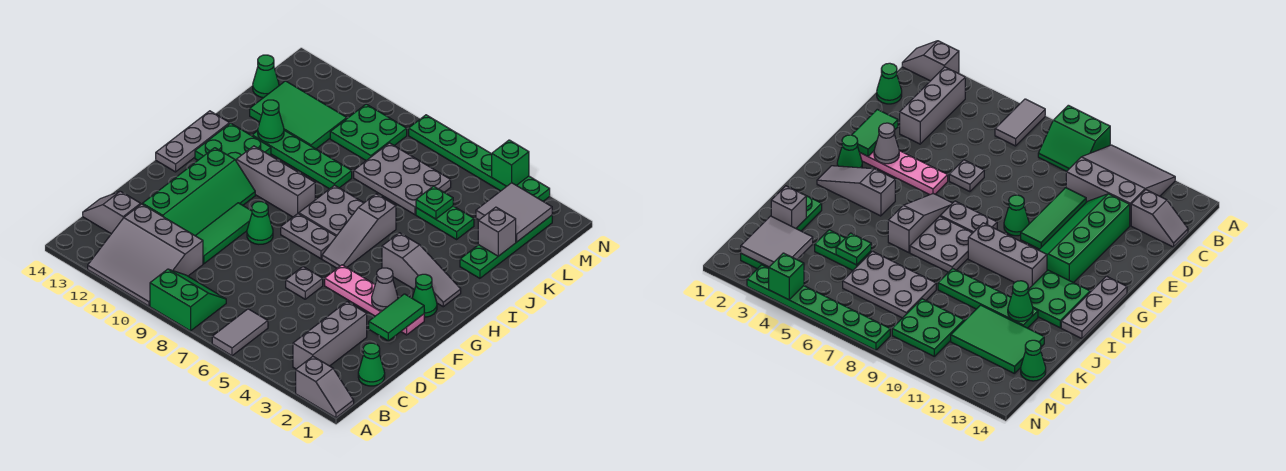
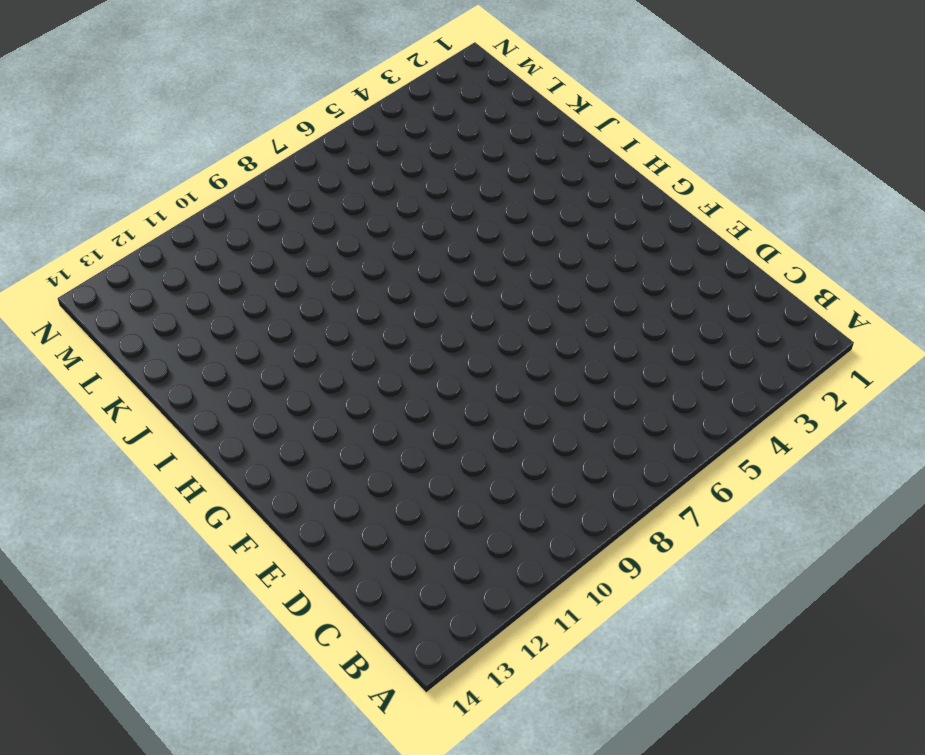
none -> grey 1x2 slope [296,357,354,418]
none -> grey 1x2 tile [212,309,268,356]
none -> green 2x2 slope [150,269,226,331]
none -> grey 3x3 slope [88,204,203,306]

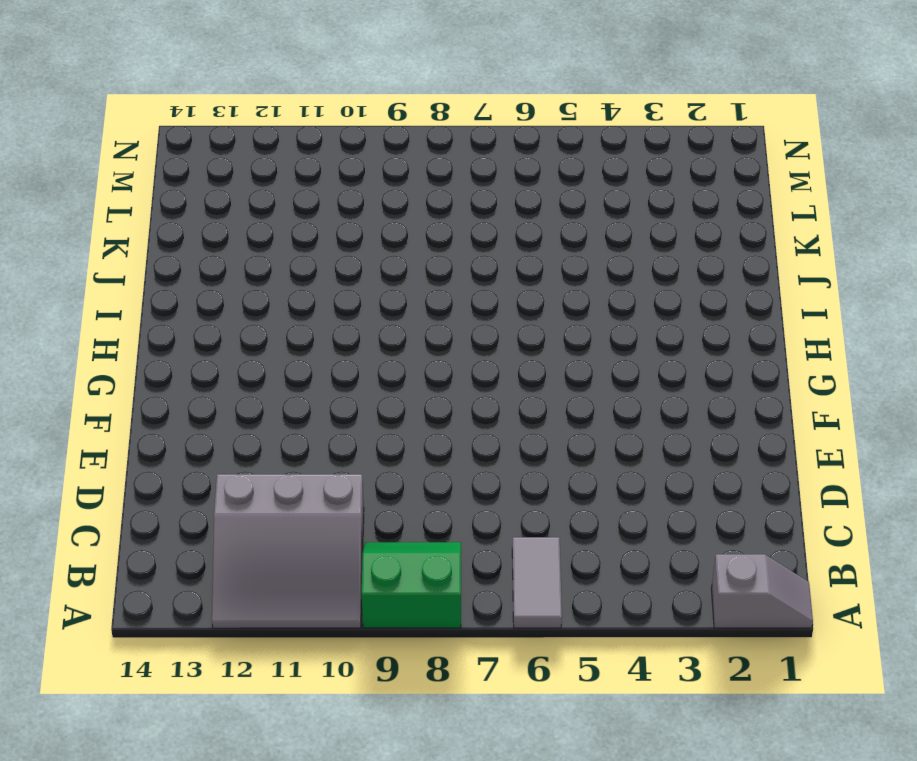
none -> grey 1x3 brick [293,302,367,369]
none -> green 1x1 cone [358,343,385,386]
none -> grey 1x2 slope [83,191,141,234]
none -> green 1x3 tile [195,203,252,264]

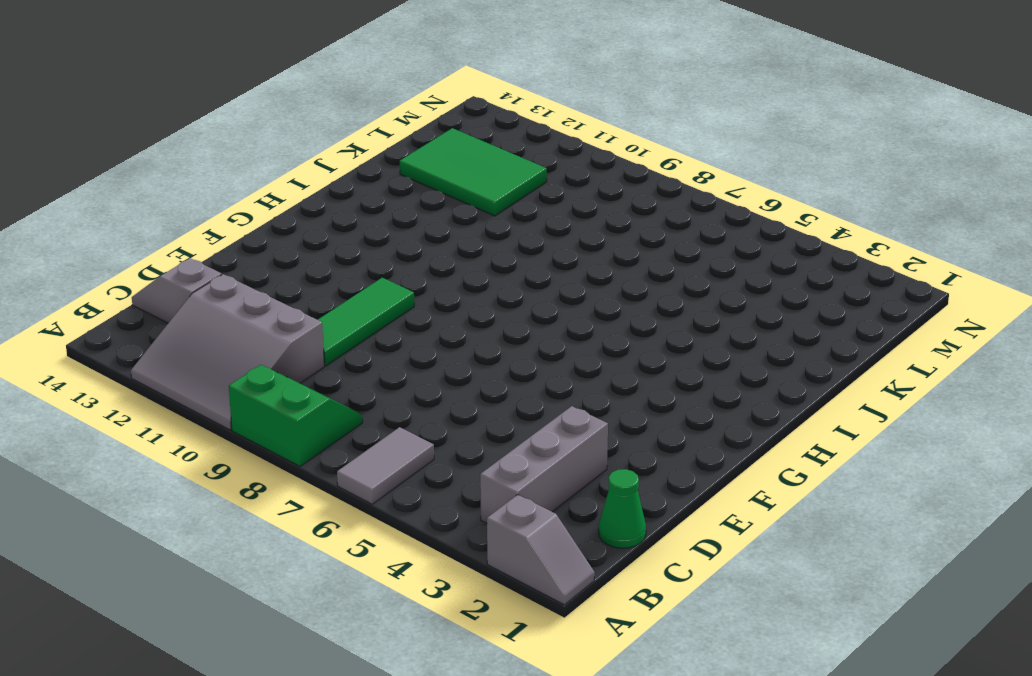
none -> green 2x4 slope [142,148,255,235]
none -> grey 1x1 plate [286,267,323,299]
none -> pink 1x4 plate [325,265,424,335]
none -> green 1x1 cone [247,202,273,244]

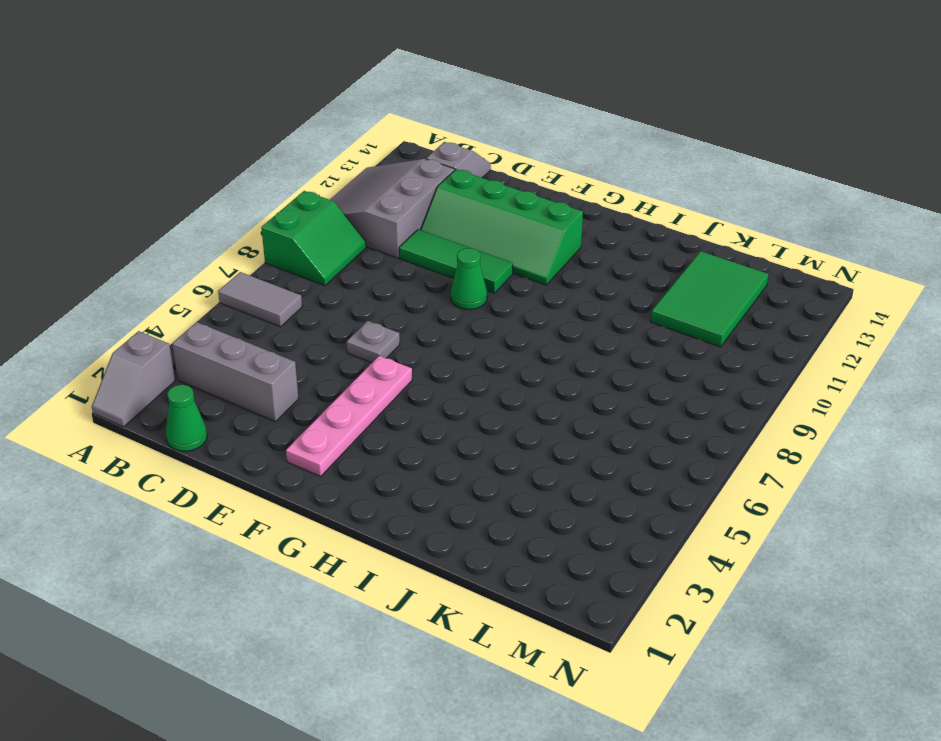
none -> green 1x1 cone [412,274,437,317]
none -> grey 1x3 slope [322,194,396,268]
none -> grey 1x2 plate [281,214,336,259]
none -> grey 1x3 plate [156,111,230,172]

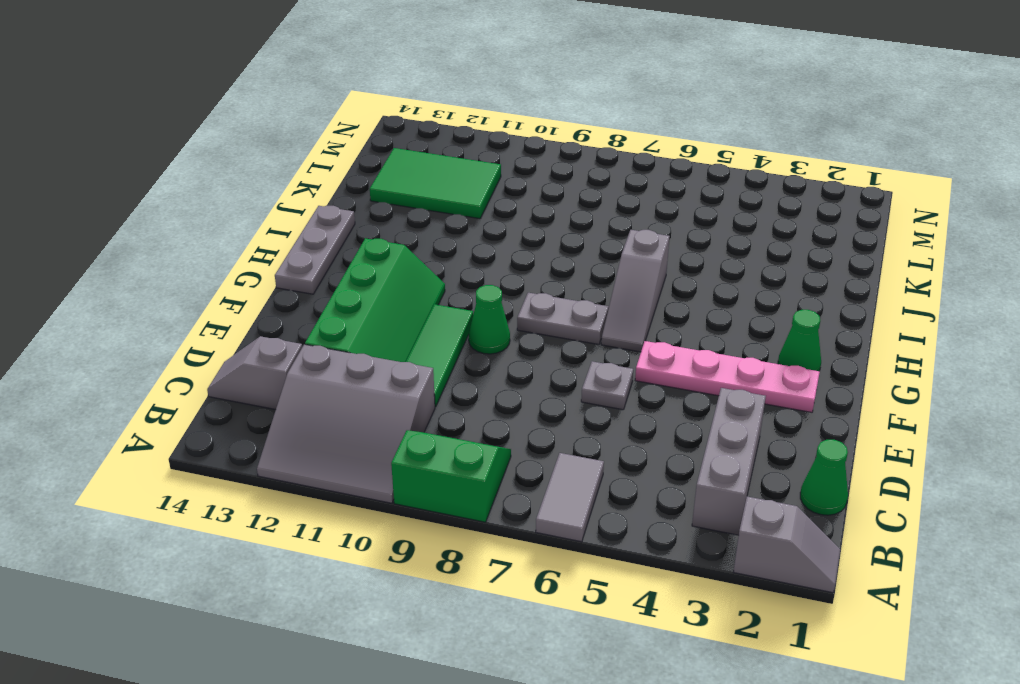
none -> grey 1x3 slope [382,233,461,307]
none -> grey 2x2 plate [299,185,364,236]
none -> grey 1x3 brick [236,146,315,217]
none -> green 2x2 plate [195,123,271,160]

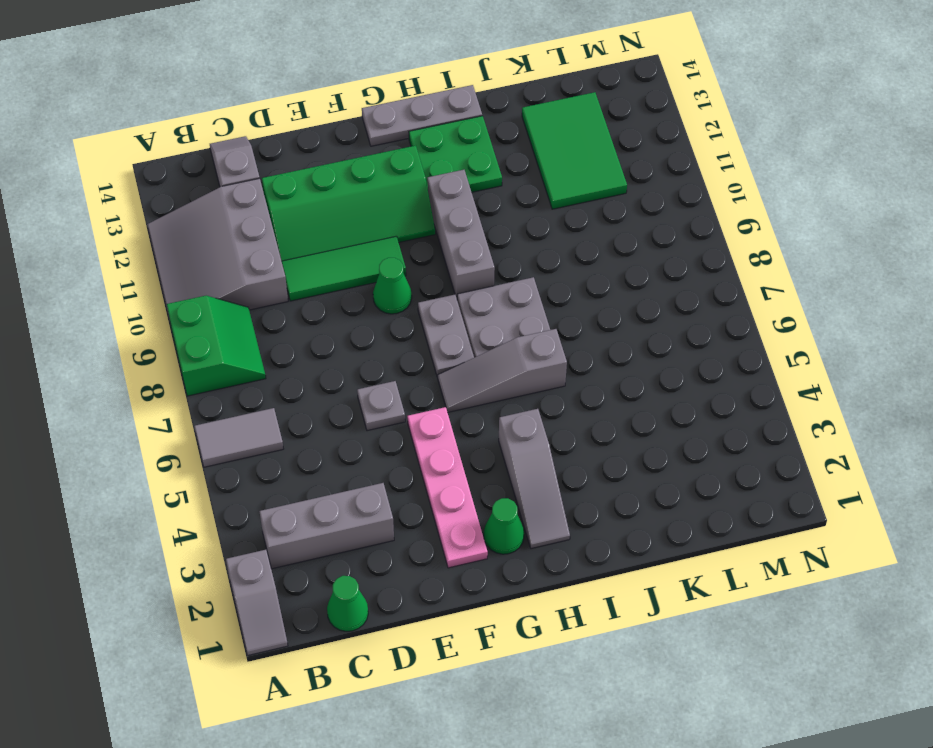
none -> green 1x4 plate [460,215,552,278]
none -> green 1x4 plate [252,130,352,189]
none -> green 1x2 plate [416,206,474,239]
none -> grey 2x3 plate [354,143,451,215]

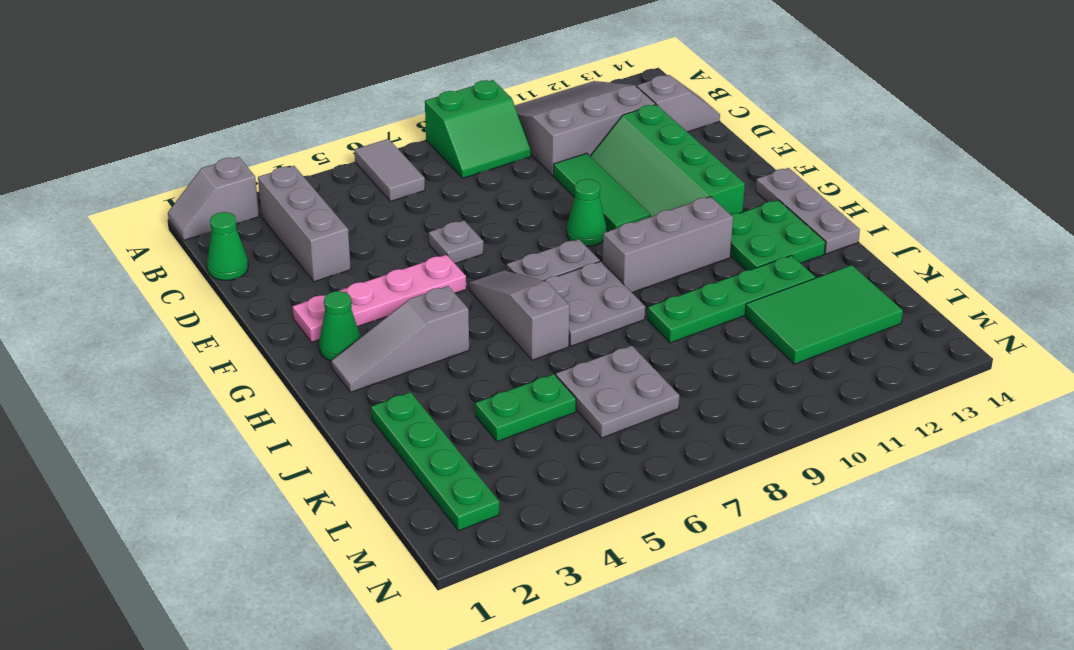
grey 2x2 plate [556,345,679,438] -> grey 2x3 plate [354,143,451,215]
none -> green 2x2 plate [330,104,407,161]
none -> green 1x1 cone [253,55,279,98]
none -> green 1x6 plate [409,115,550,201]
none -> green 1x2 tile [369,294,424,341]

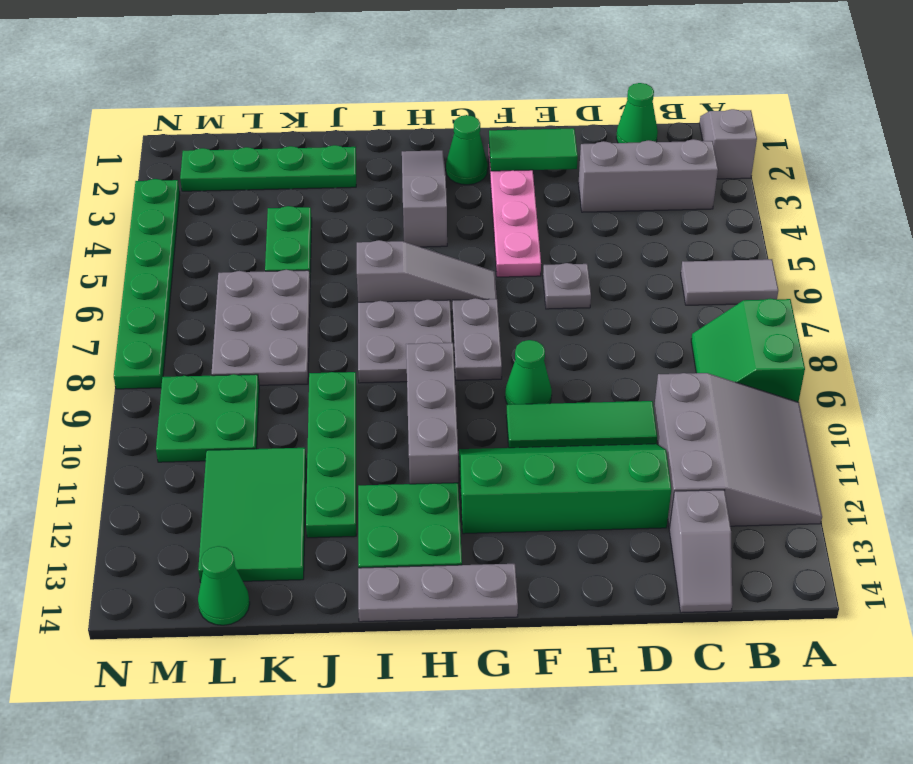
none -> grey 1x1 cone [372,268,398,311]
none -> green 1x1 cone [258,100,284,143]
none -> grey 1x1 brick [478,207,516,256]
none -> green 1x1 plate [416,186,453,219]

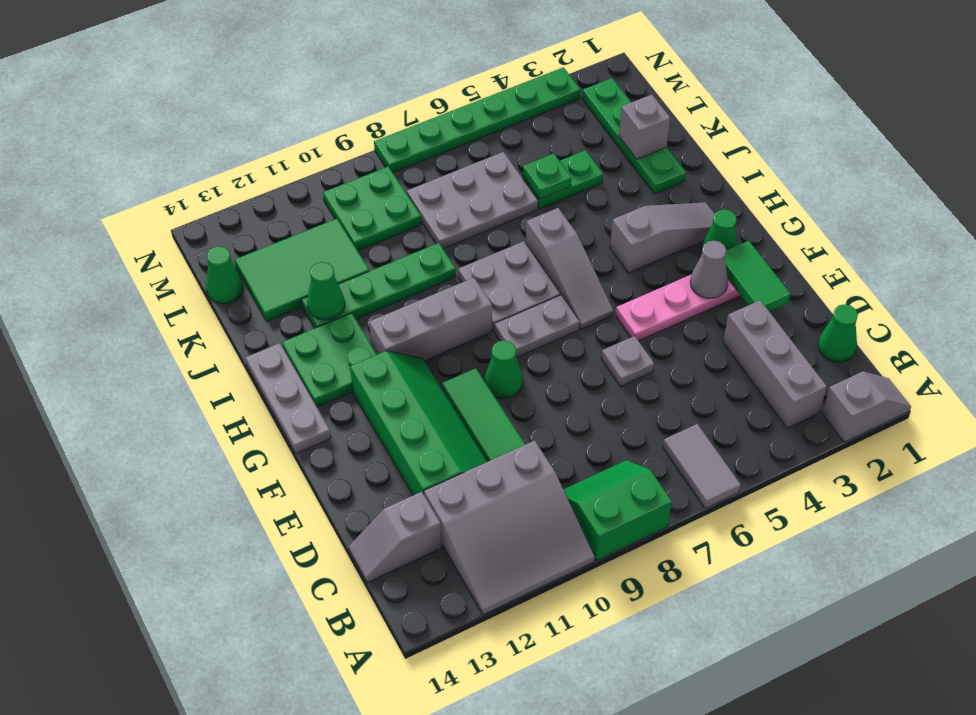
none -> grey 2x2 tile [476,183,552,242]
none -> green 1x1 brick [492,140,529,186]

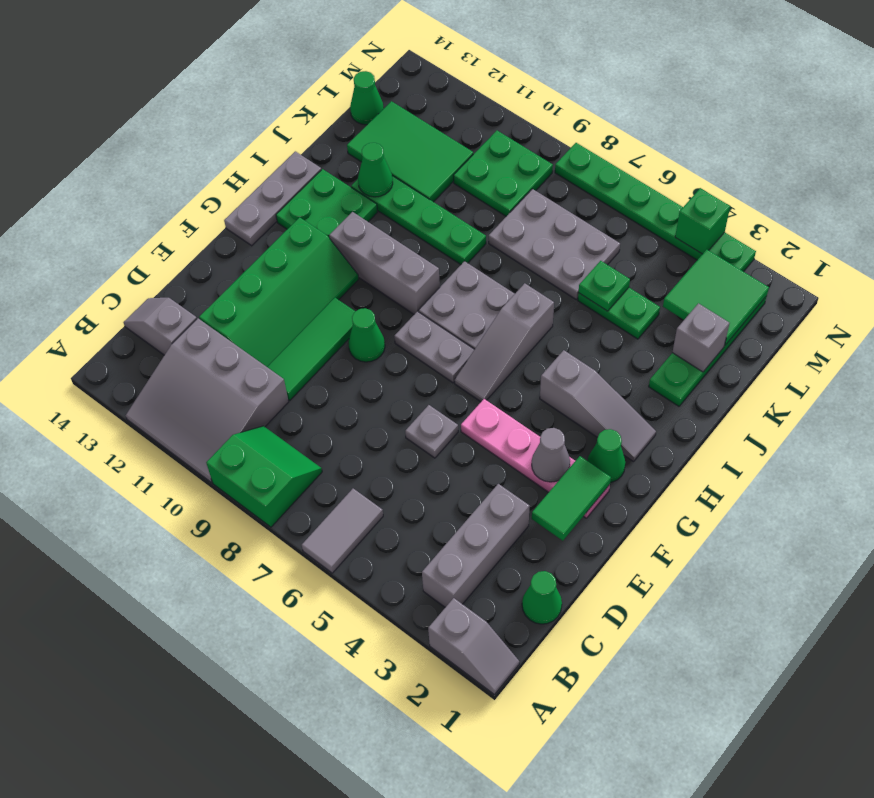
green 2x2 tile [663,250,769,345] -> grey 2x2 tile [476,183,552,242]

